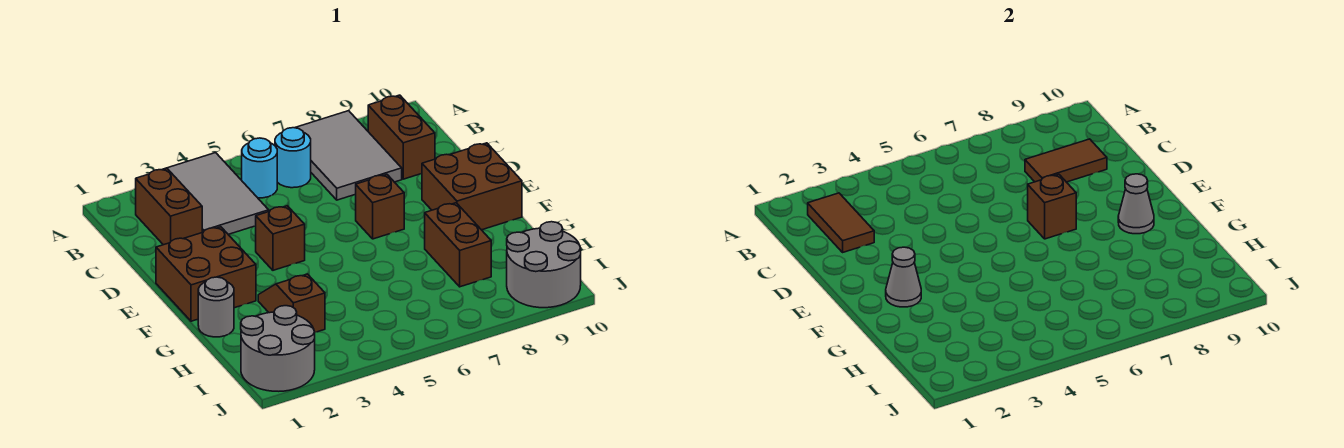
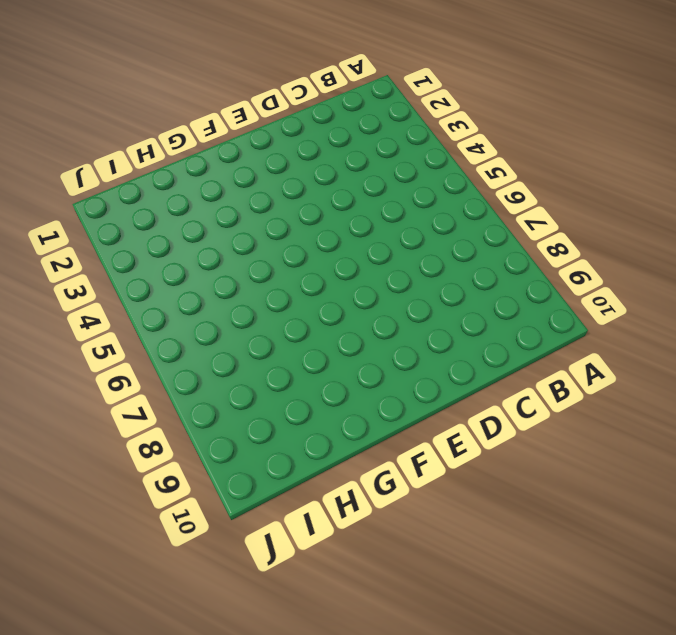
none -> grey 2x3 tile [162,153,269,235]
none -> grey 2x3 tile [295,111,402,200]
none -> brown 1x2 brick [136,169,202,245]

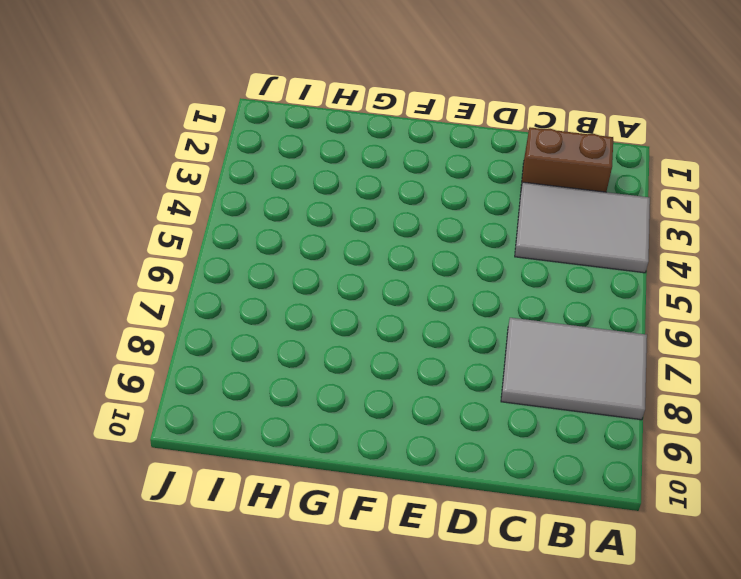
none -> cyan 1x1 round brick [242,138,277,198]
none -> cyan 1x1 round brick [275,128,311,188]
none -> brown 1x2 brick [368,95,435,179]

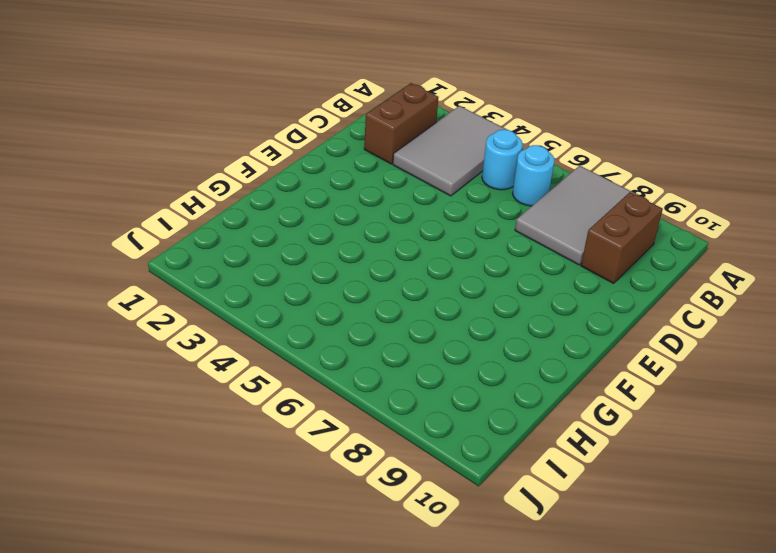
none -> brown 2x2 brick [156,227,256,321]
none -> brown 1x1 brick [256,206,305,270]
none -> brown 1x1 brick [356,175,404,239]

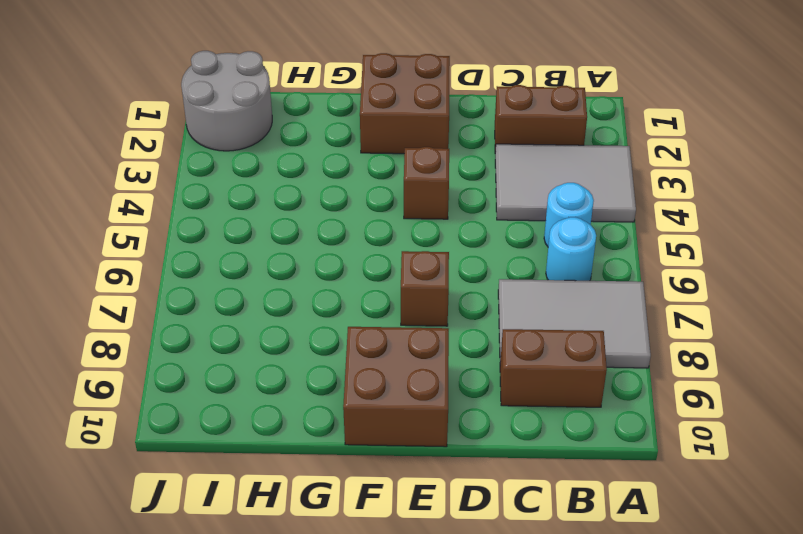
none -> grey 1x1 round brick [198,277,234,337]
none -> brown 1x2 slope [258,274,325,332]
none -> brown 1x2 brick [425,203,491,287]

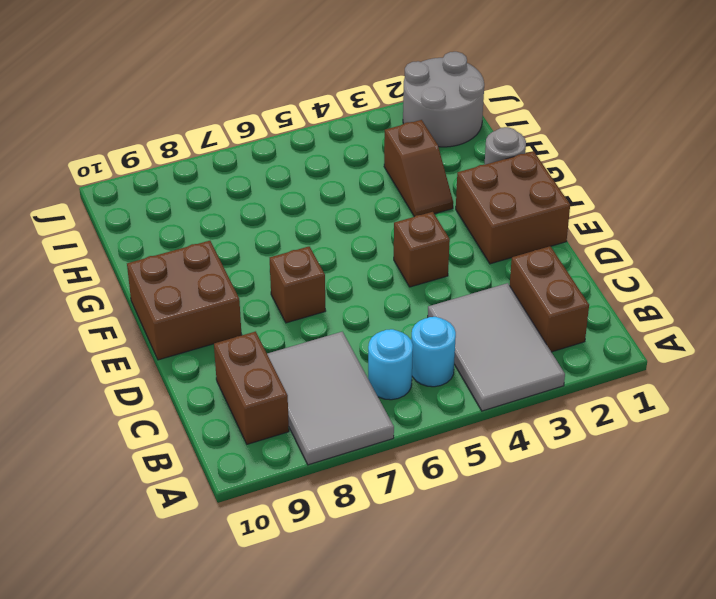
none -> brown 1x2 brick [425,203,491,287]
none -> grey 2x2 round brick [507,222,581,308]
none -> brown 1x2 tile [808,193,874,252]

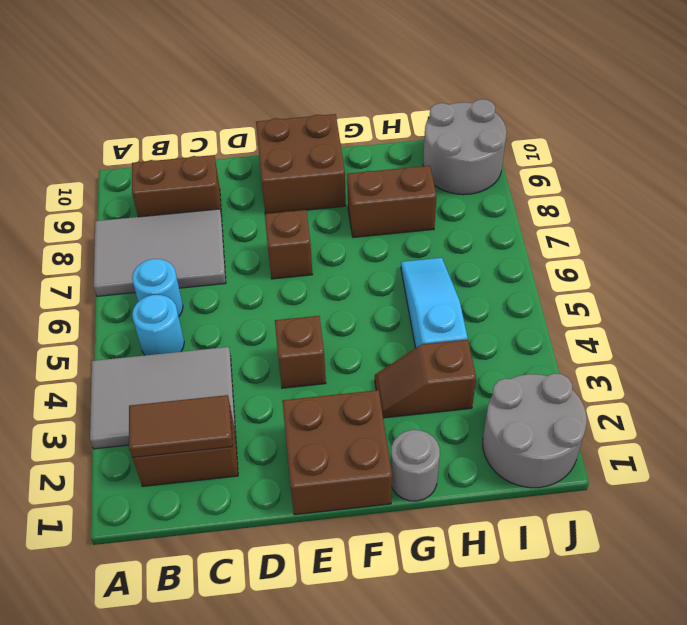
cyan 1x3 slope [401,258,468,348] -> none
none -> brown 1x2 tile [1025,139,1107,182]
none -> brown 1x1 brick [1028,175,1076,239]
none -> grey 1x1 cone [886,247,921,307]

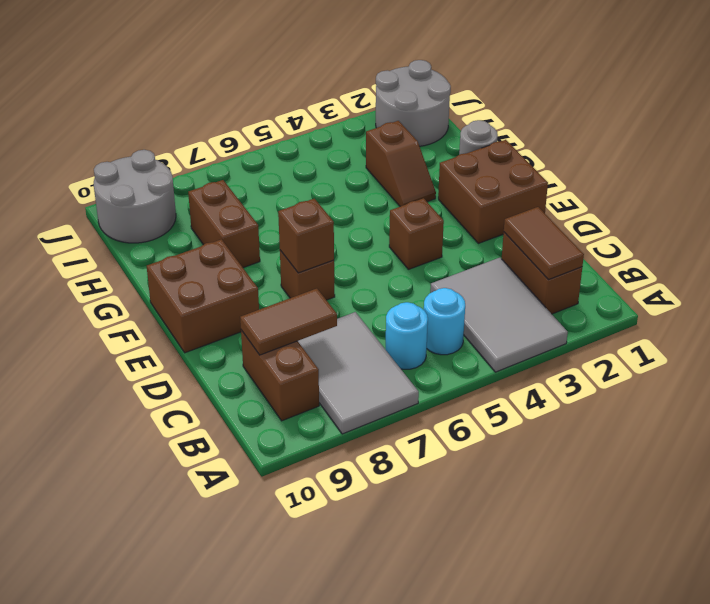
none -> grey 1x1 cone [886,247,921,307]
none -> grey 1x1 cone [1118,174,1154,234]

